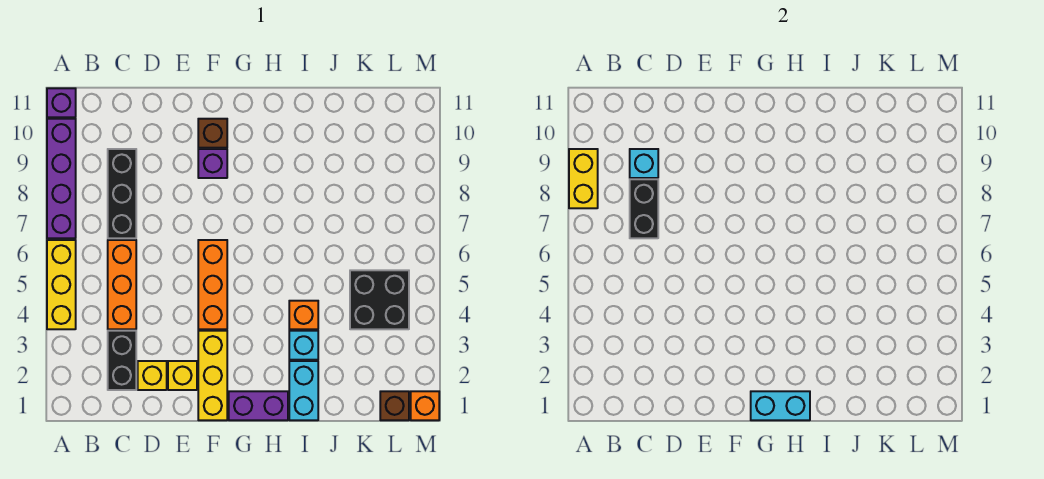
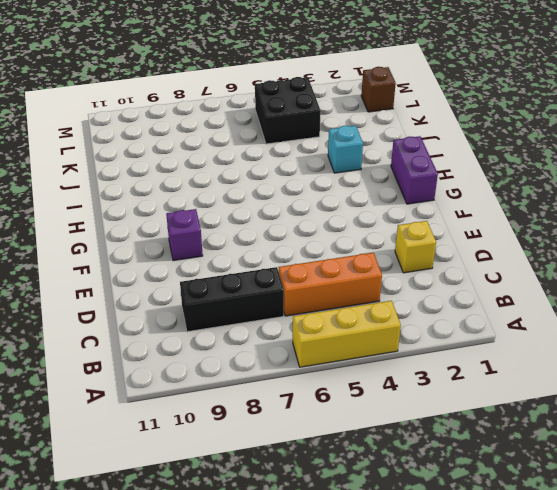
none -> purple 1x4 brick [47,119,76,238]
none -> purple 1x1 brick [47,88,76,117]
none -> black 1x2 brick [108,331,136,390]

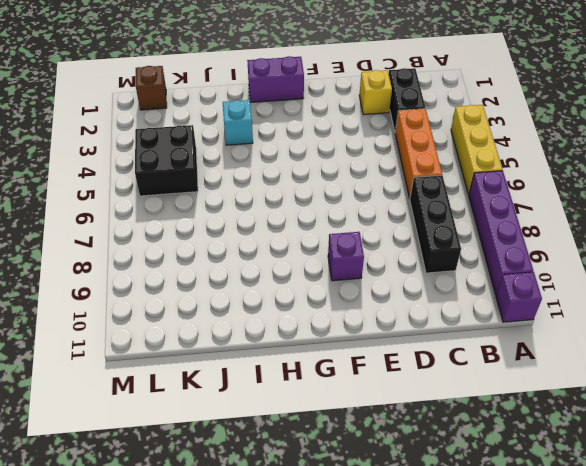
none -> yellow 1x1 brick [168,361,197,390]
none -> yellow 1x3 brick [198,331,227,420]
none -> orange 1x3 brick [198,240,227,329]

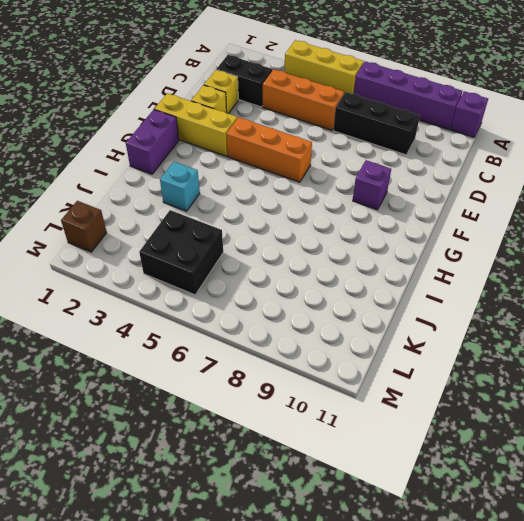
none -> brown 1x1 brick [198,119,227,148]
none -> cyan 1x2 brick [289,361,318,420]
none -> orange 1x1 brick [289,301,318,329]

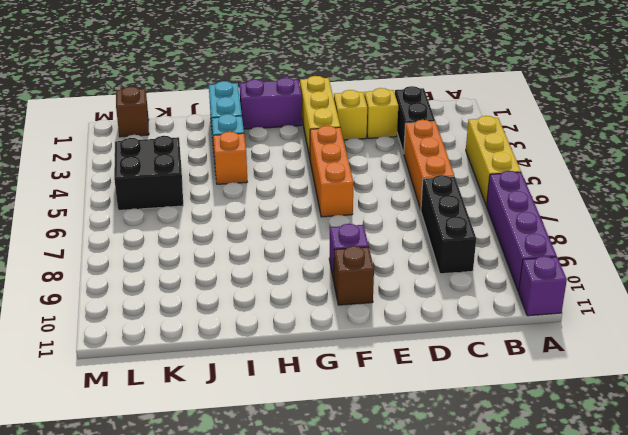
none -> orange 1x1 brick [411,391,439,420]
none -> yellow 1x2 brick [569,149,598,208]
none -> black 1x2 brick [630,179,658,238]

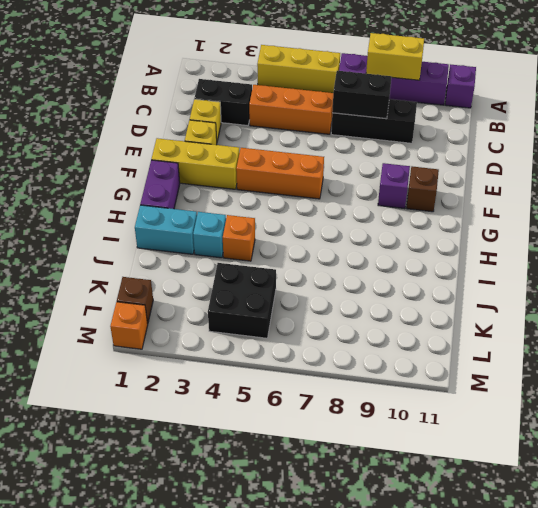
none -> cyan 1x1 brick [630,149,658,178]
none -> cyan 1x2 brick [751,391,810,420]

